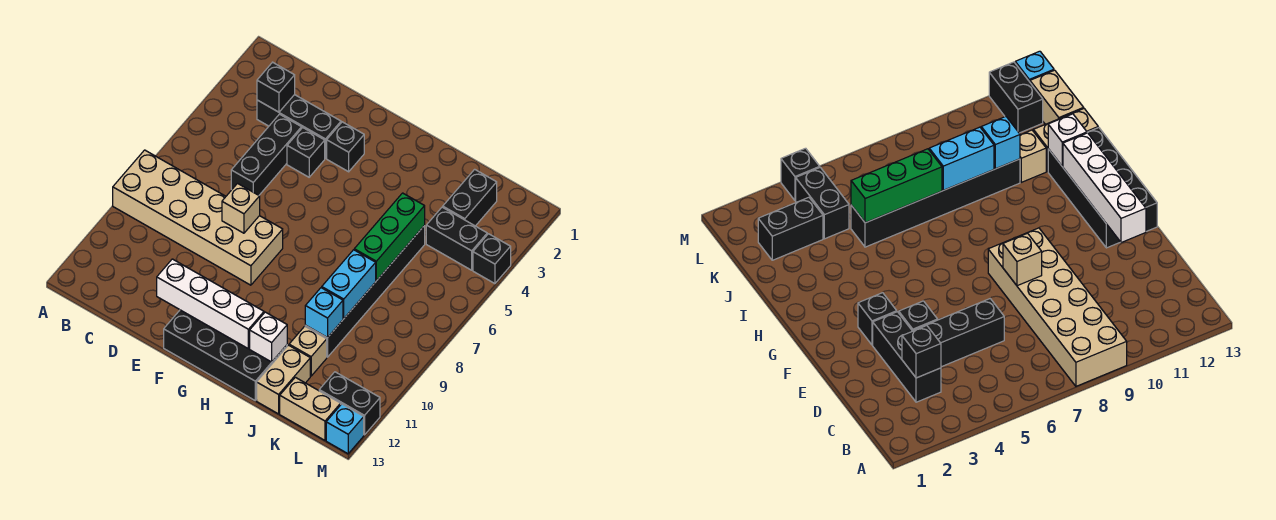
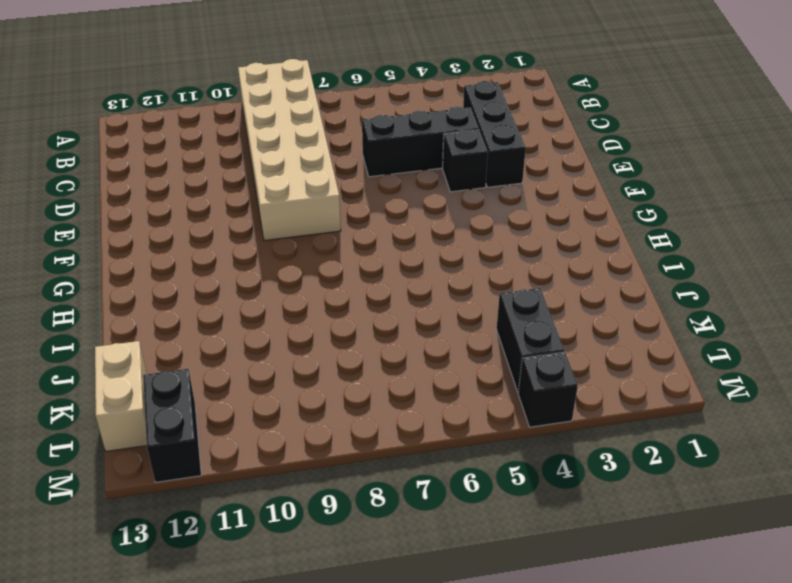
none -> black 1x1 brick [327,122,364,172]
none -> black 2x4 brick [164,310,287,400]
none -> black 1x6 brick [305,225,425,357]

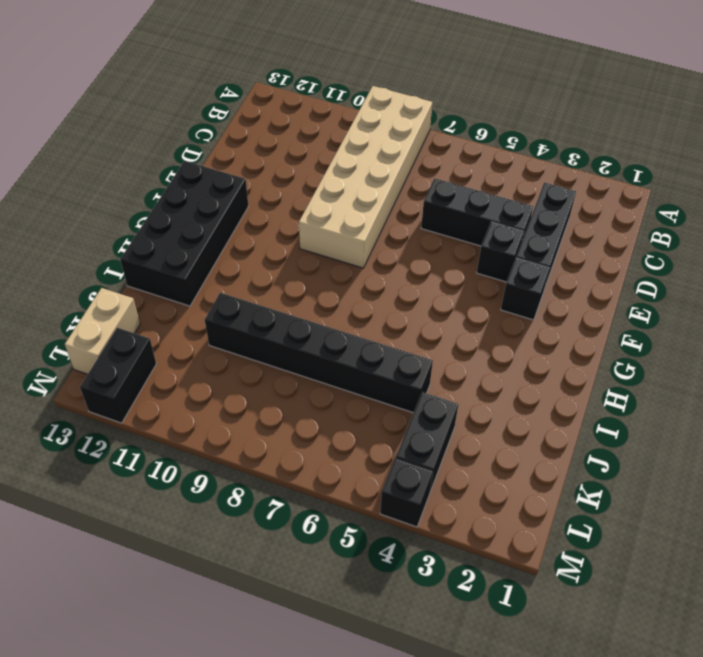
none -> tan 1x1 brick [289,326,327,376]
none -> tan 1x2 brick [257,345,310,414]
none -> black 1x2 brick [443,169,497,226]

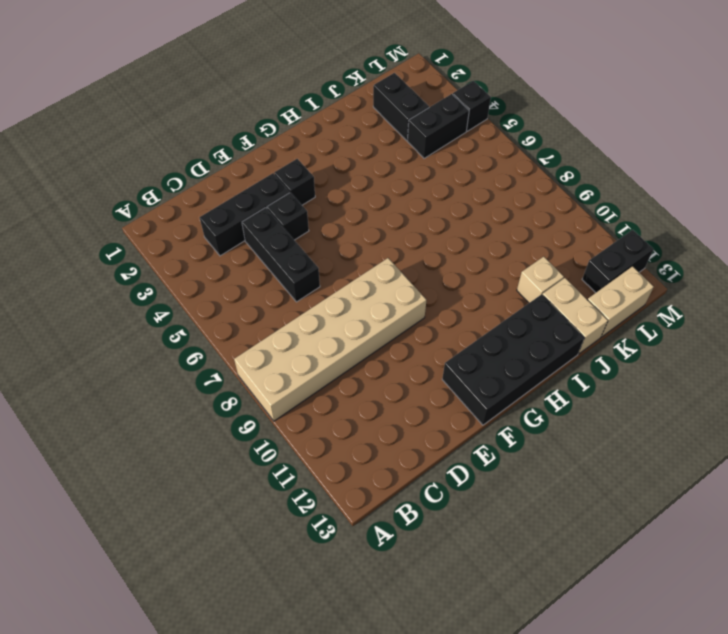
none -> black 1x6 brick [305,225,425,357]
none -> cyan 1x1 brick [326,404,364,454]
none -> black 1x1 brick [257,62,295,112]

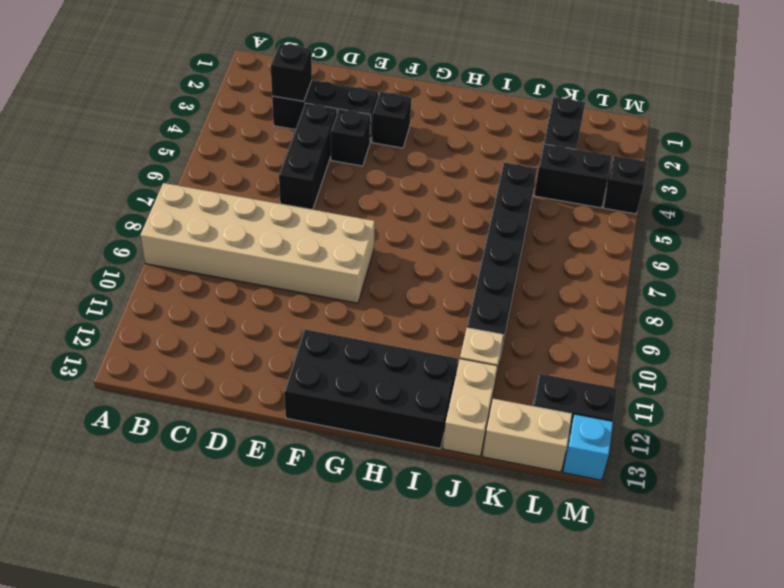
none -> tan 1x1 brick [222,184,260,233]
none -> white 1x4 brick [157,259,264,349]
none -> white 1x1 brick [250,312,287,362]

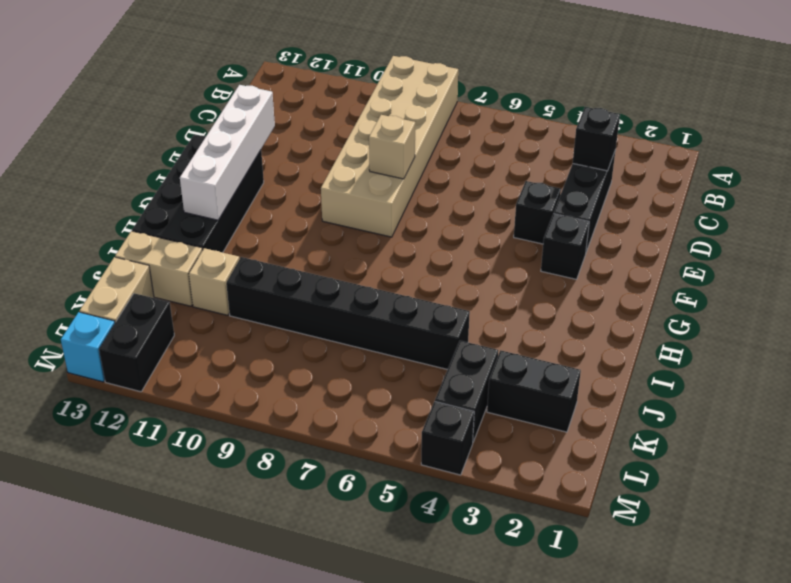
none -> black 1x3 brick [231,114,302,195]
none -> white 1x1 brick [250,312,287,362]
none -> green 1x3 brick [354,193,425,281]

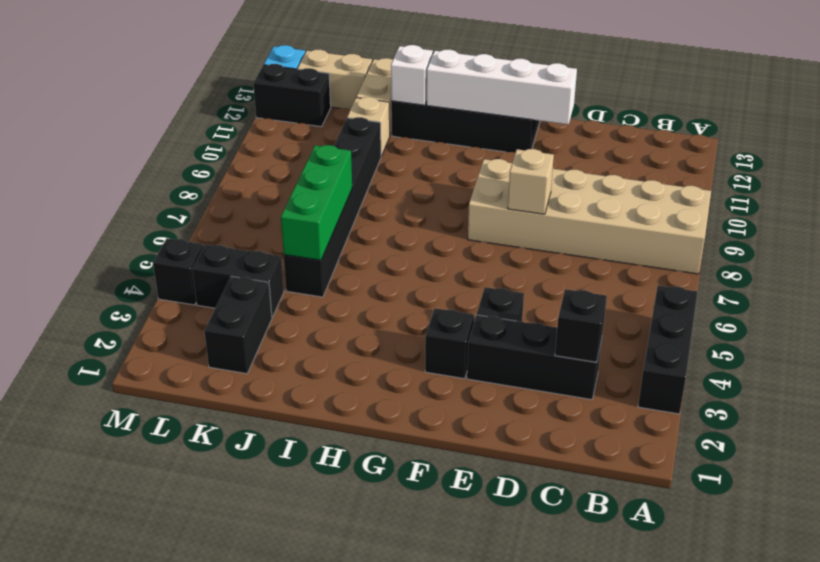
black 1x3 brick [638,286,698,414] -> black 1x3 brick moved to [231,114,302,195]
none -> cyan 1x2 brick [322,250,376,318]
none -> cyan 1x1 brick [305,288,343,338]

